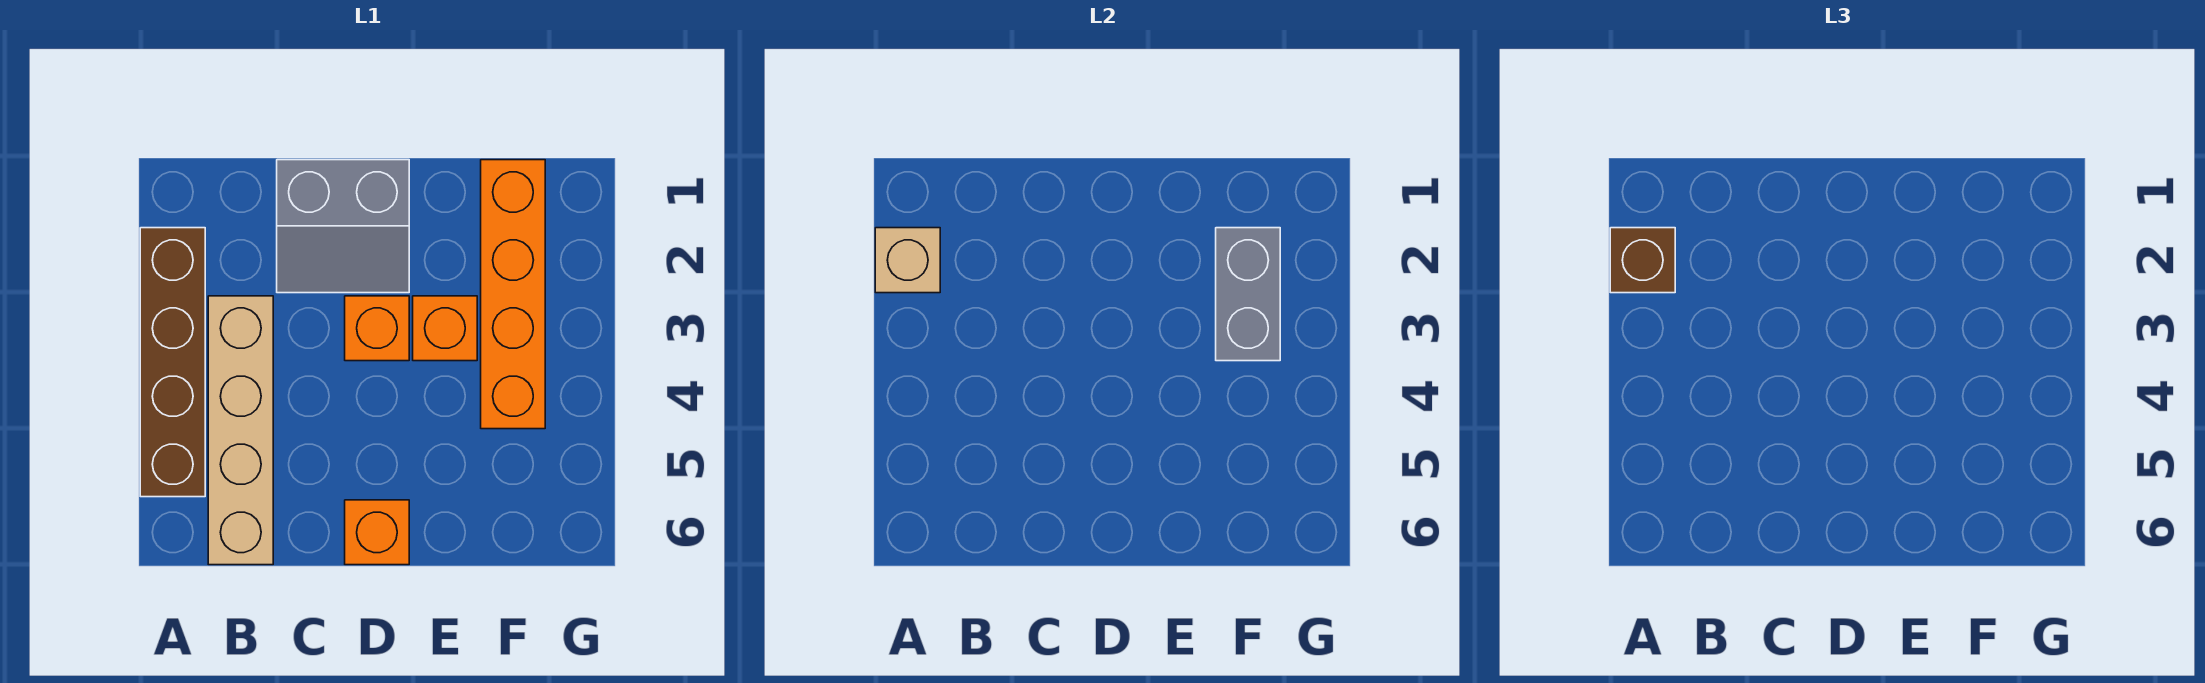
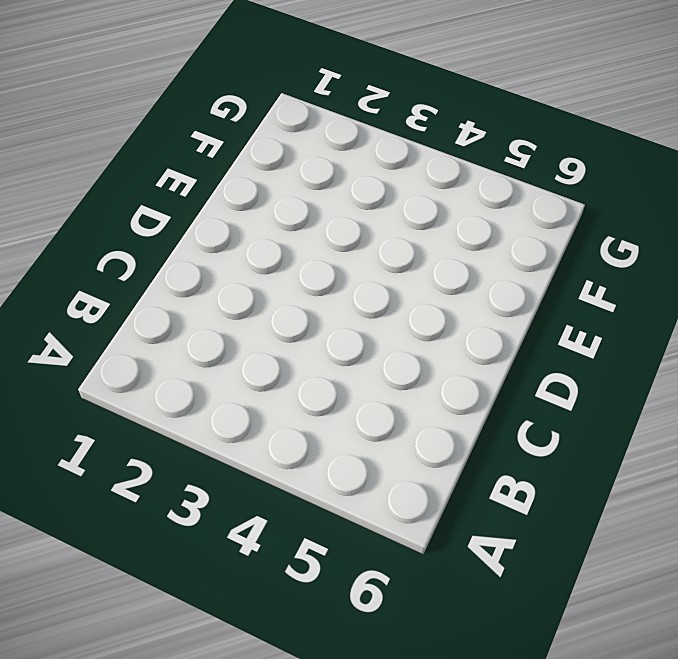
none -> brown 1x4 brick [140,228,205,497]
none -> tan 1x4 brick [208,296,273,565]

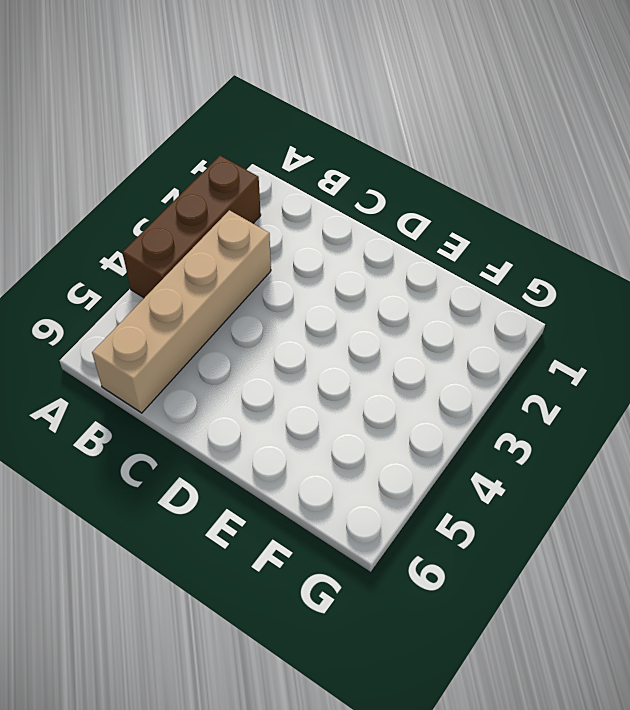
brown 1x3 brick [123,156,261,298] -> brown 1x4 brick [140,228,205,497]
none -> grey 2x2 slope [277,160,409,293]
none -> orange 1x1 brick [345,296,409,361]

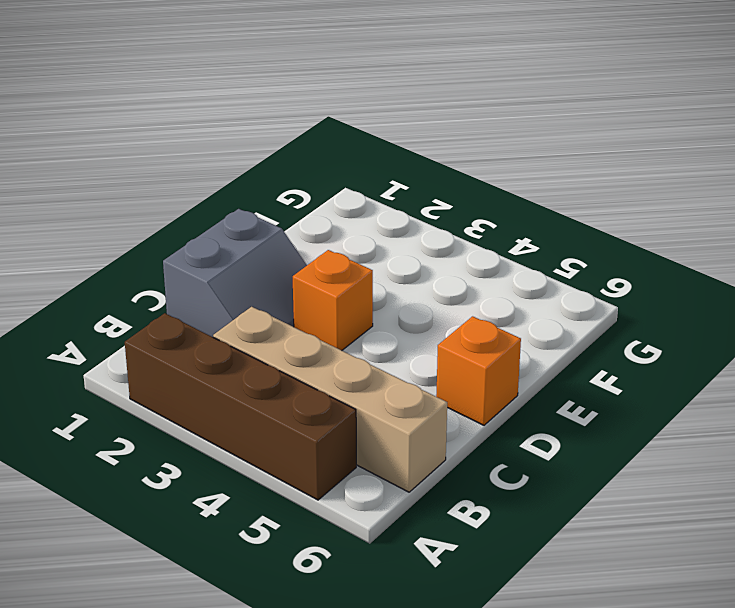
none -> orange 1x1 brick [413,296,477,361]
none -> orange 1x4 brick [481,160,545,429]

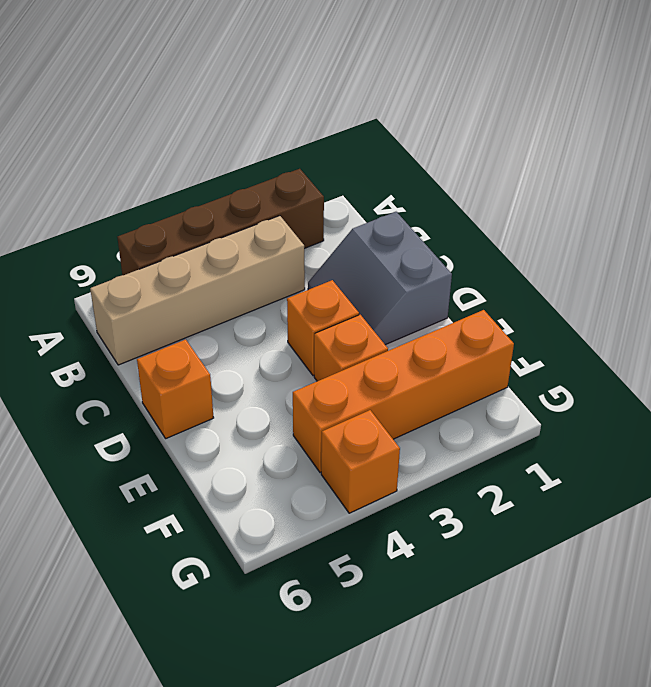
orange 1x1 brick [321,410,400,513] -> none
none -> tan 1x1 brick [875,228,940,293]
none -> grey 1x2 brick [1216,228,1280,361]

